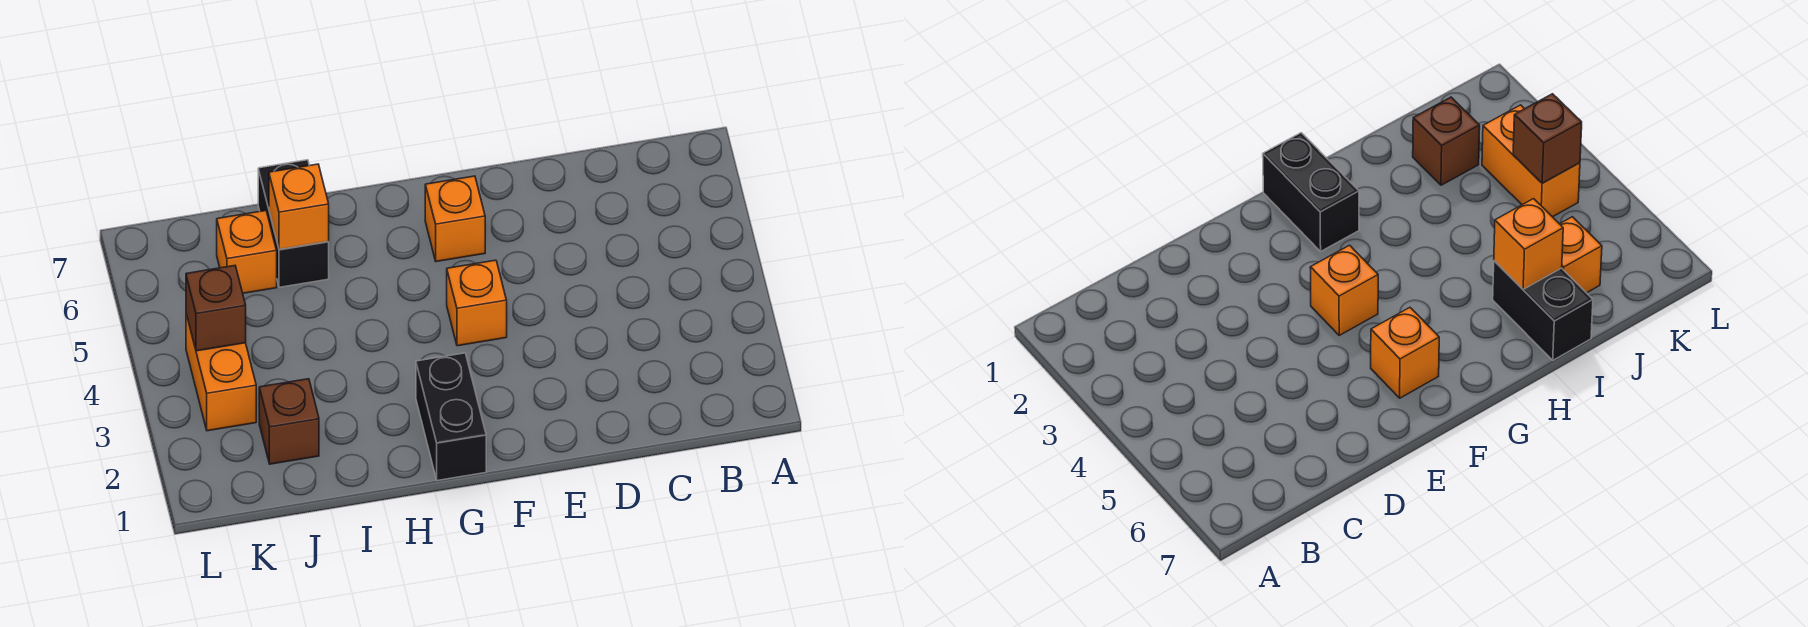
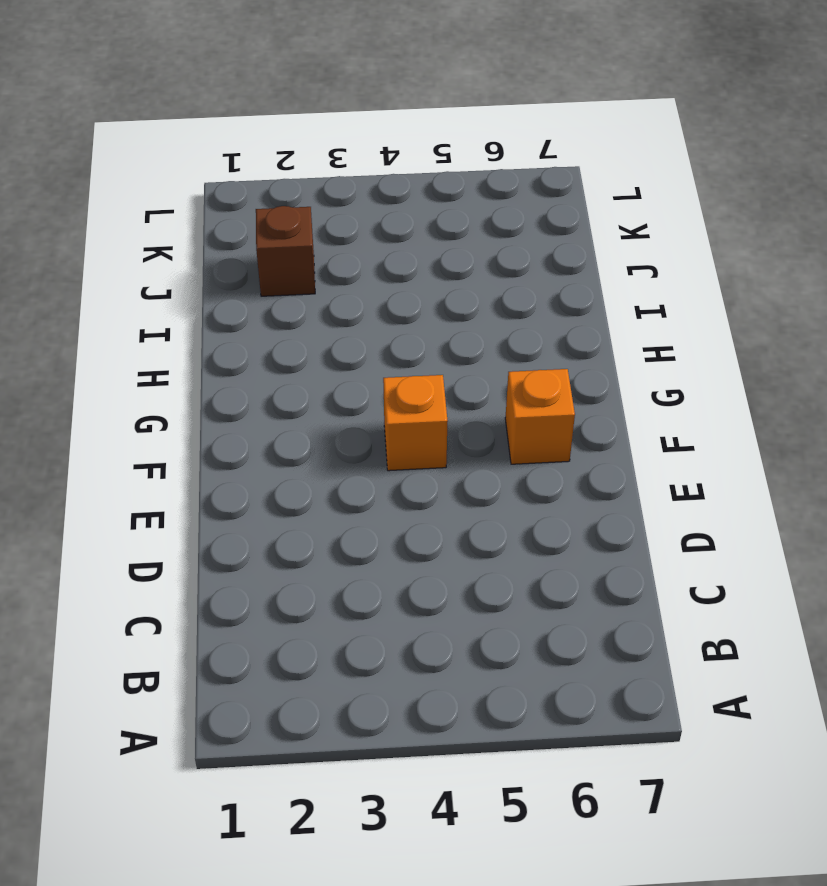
none -> black 1x2 brick [416,353,486,481]
none -> black 1x2 brick [258,160,329,287]

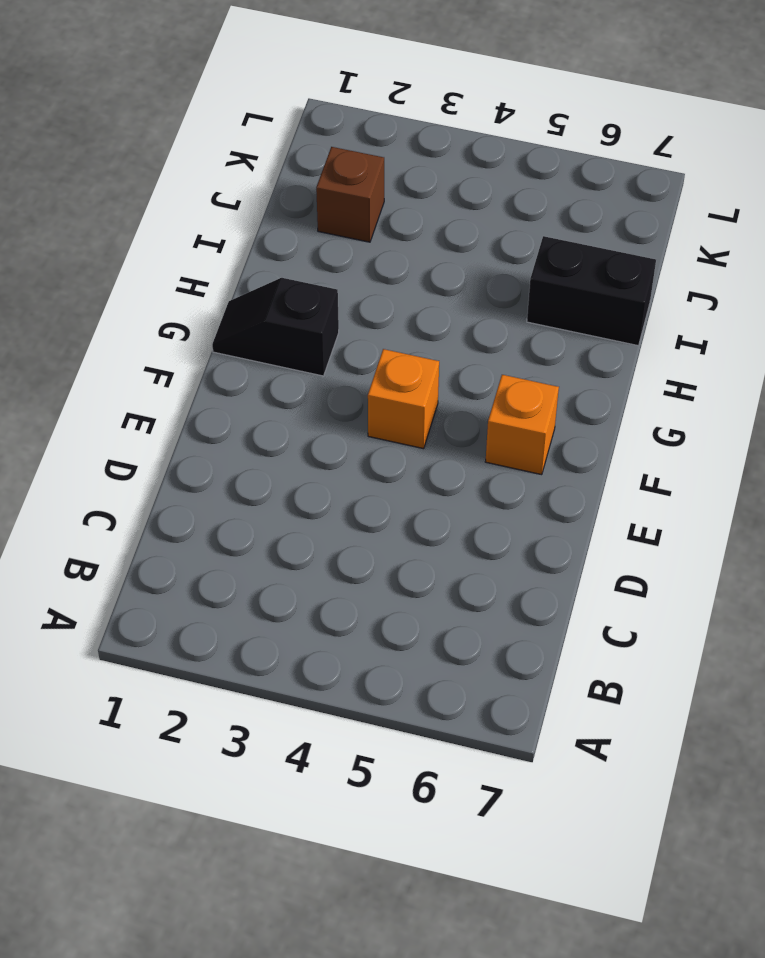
black 1x2 slope [212,278,339,376] -> black 1x2 brick [416,353,486,481]
none -> orange 1x1 brick [217,211,277,293]
none -> orange 1x2 brick [186,314,256,431]

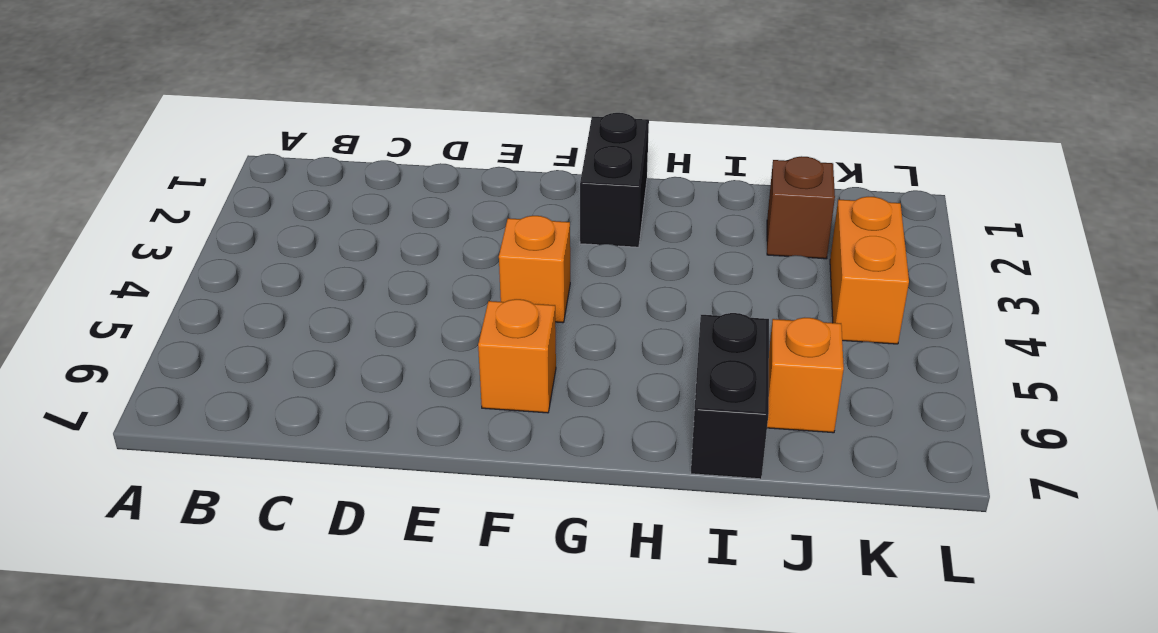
none -> orange 1x1 brick [269,164,329,250]
none -> brown 1x1 brick [186,266,246,351]

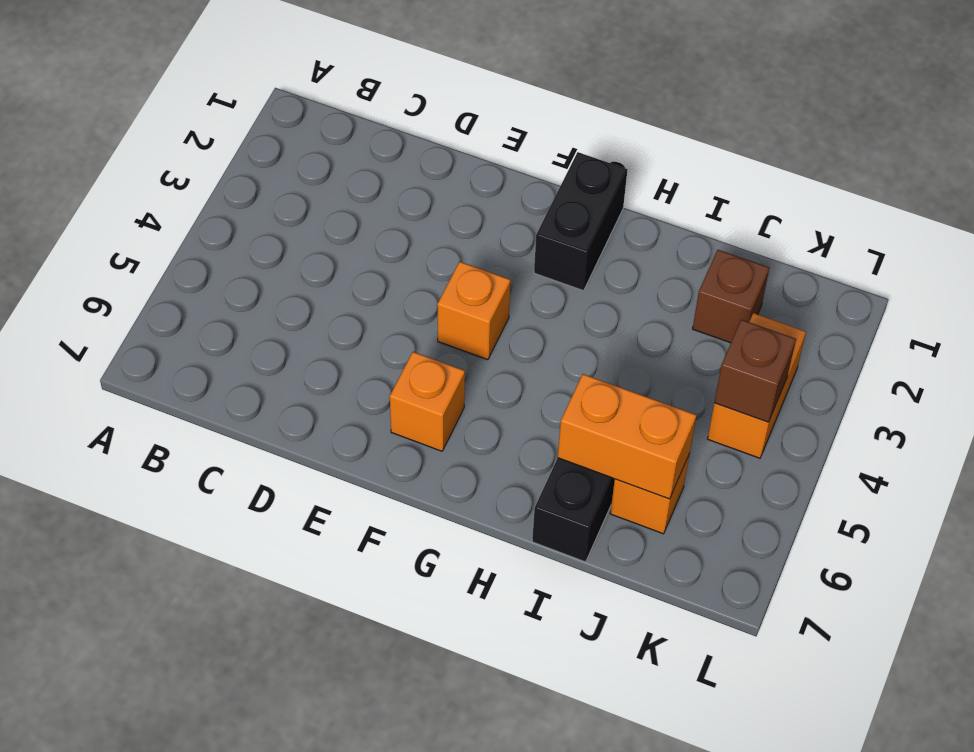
orange 1x2 brick [558,374,696,499] -> orange 1x1 brick [269,164,329,250]

